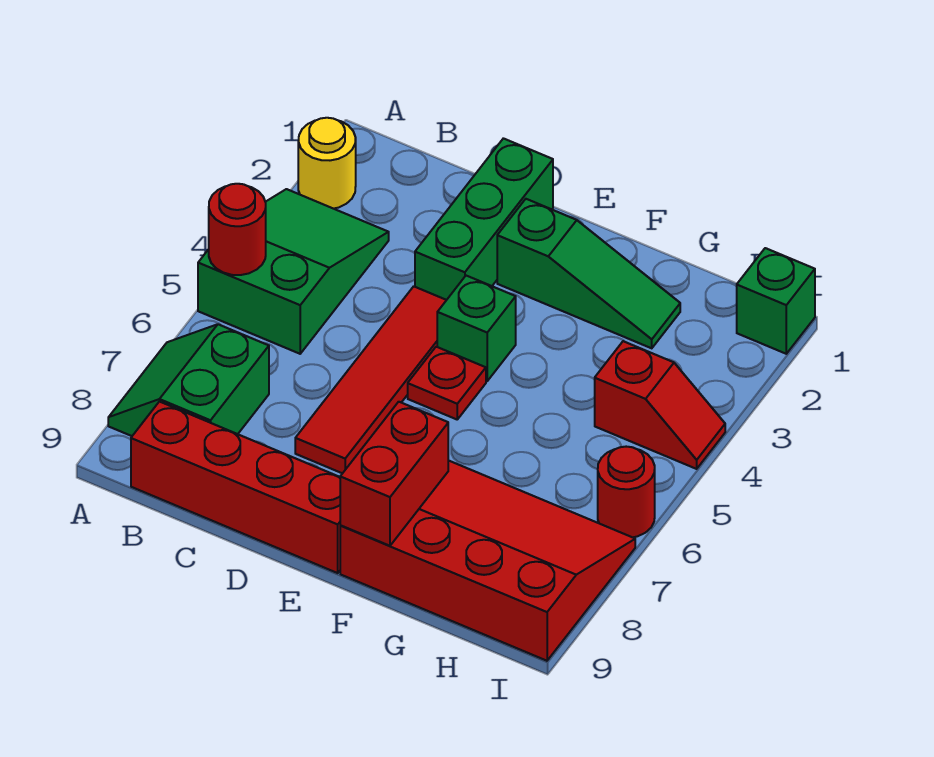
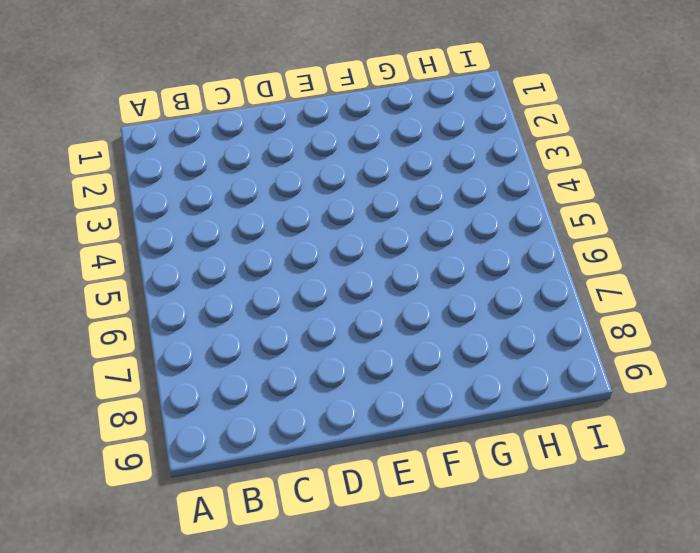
none -> yellow 1x1 round brick [298,118,356,209]
none -> green 2x3 slope [198,189,389,354]
none -> green 2x2 slope [108,324,269,436]

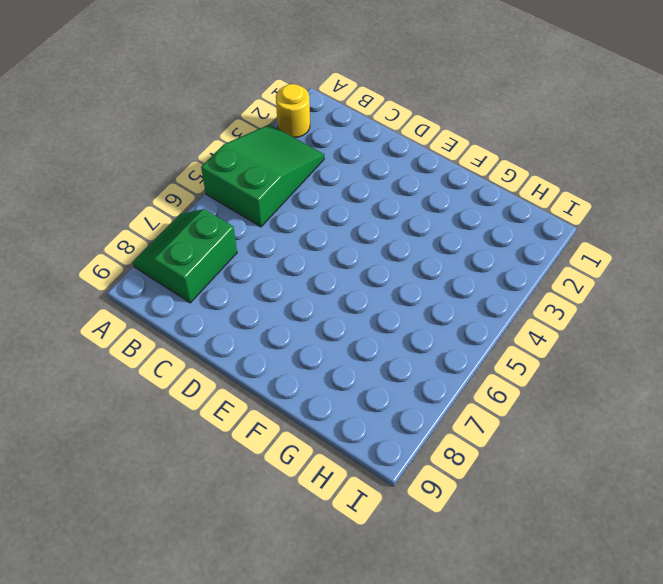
none -> red 1x4 brick [131,402,340,573]
none -> green 1x3 brick [415,138,553,300]
none -> red 1x4 tile [295,286,446,473]

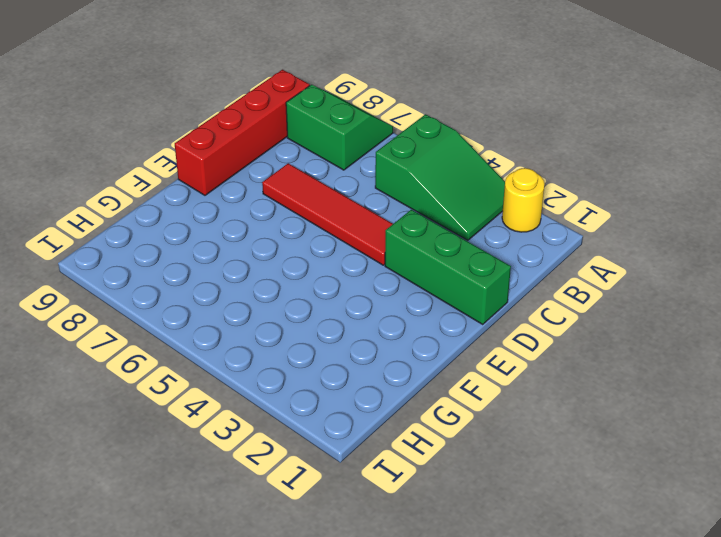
none -> green 1x3 slope [497,199,680,348]
none -> green 1x1 brick [437,276,516,381]
none -> red 1x1 plate [408,347,486,419]

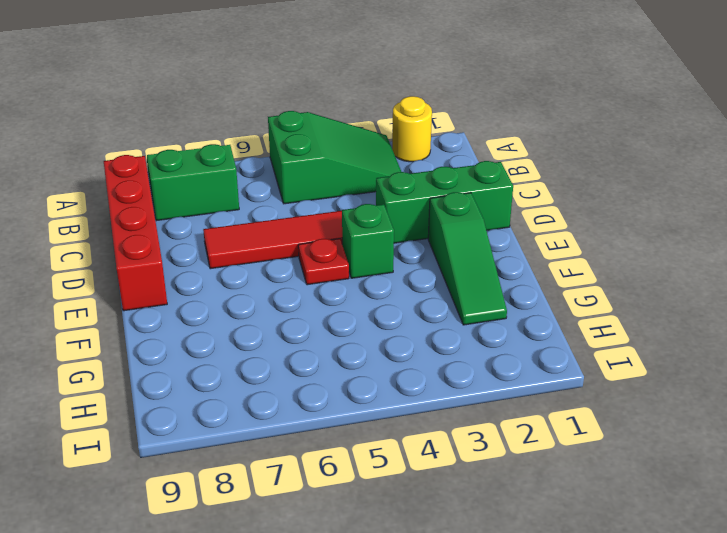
none -> red 3x4 slope [340,460,635,661]
none -> red 1x2 slope [595,341,725,469]
none -> green 1x1 brick [737,248,815,354]

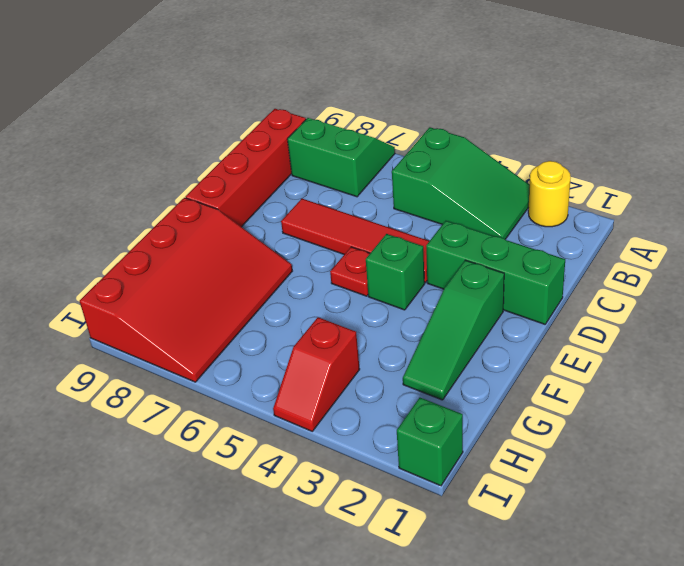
none -> red 1x1 round brick [598,447,655,537]
none -> red 1x1 round brick [209,184,266,275]
none -> red 1x2 brick [340,402,448,546]

